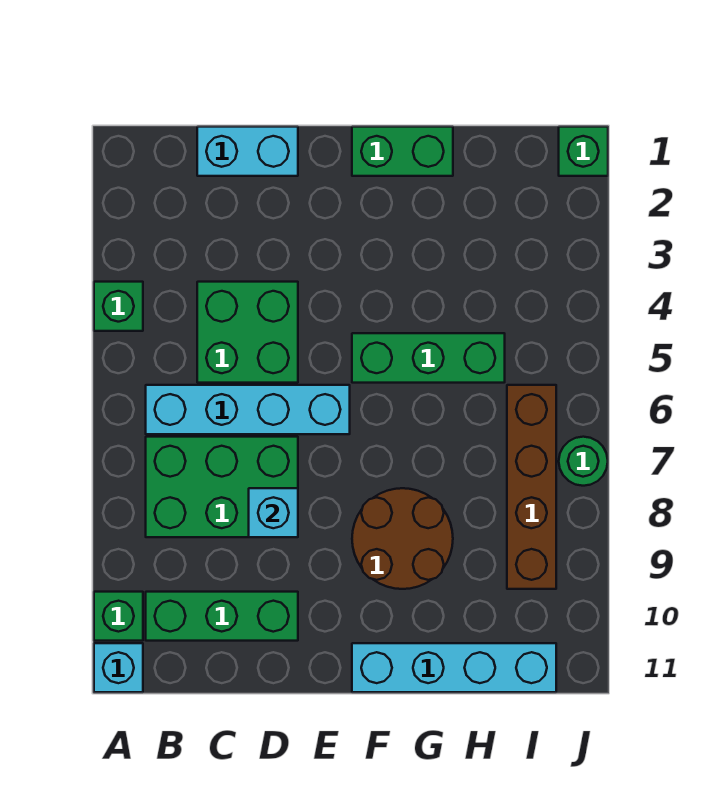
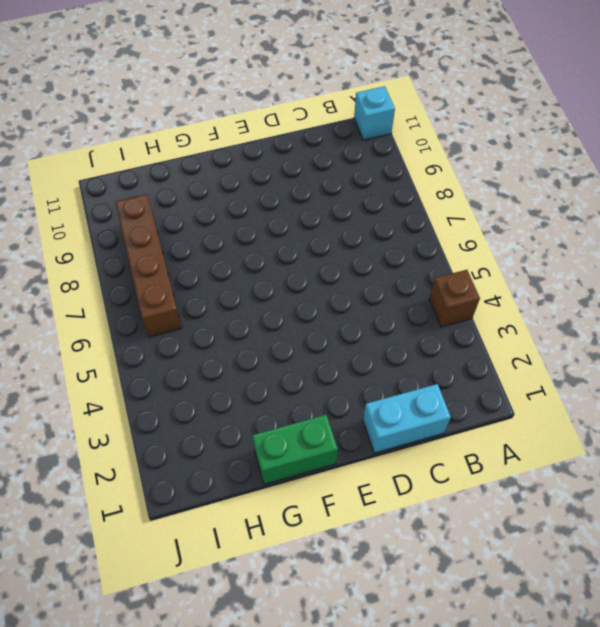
brown 1x1 brick [429,270,480,327] -> green 1x1 brick [94,282,143,331]
none -> green 1x1 brick [94,592,143,641]
none -> cyan 1x4 brick [146,385,350,434]
none -> green 2x3 brick [146,437,298,537]

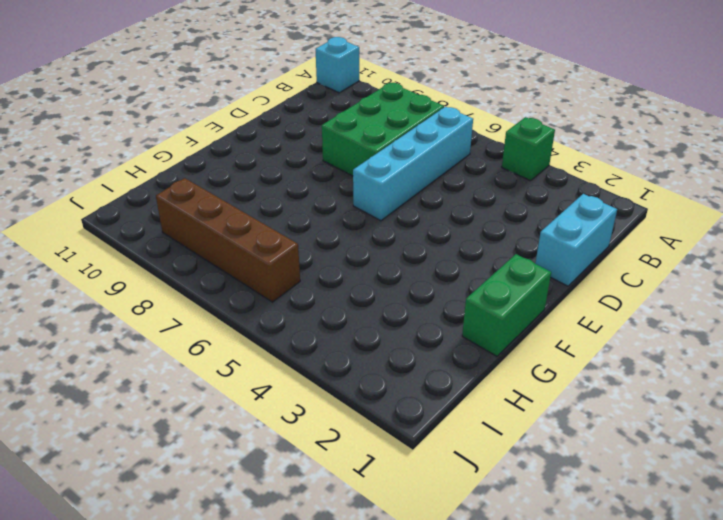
none -> green 1x1 brick [94,592,143,641]
none -> green 1x3 brick [146,592,298,641]
none -> green 2x2 brick [197,282,298,383]

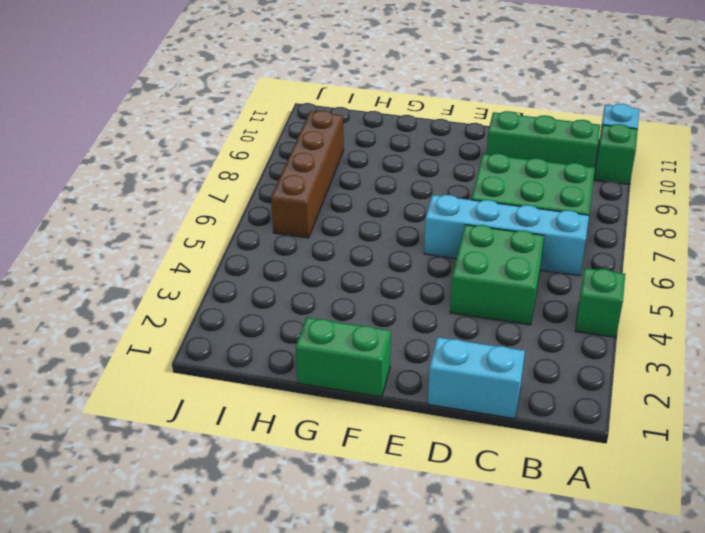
none -> green 1x3 brick [352,333,505,383]
none -> brown 2x2 round brick [352,488,453,589]
none -> cyan 1x4 brick [352,643,556,692]

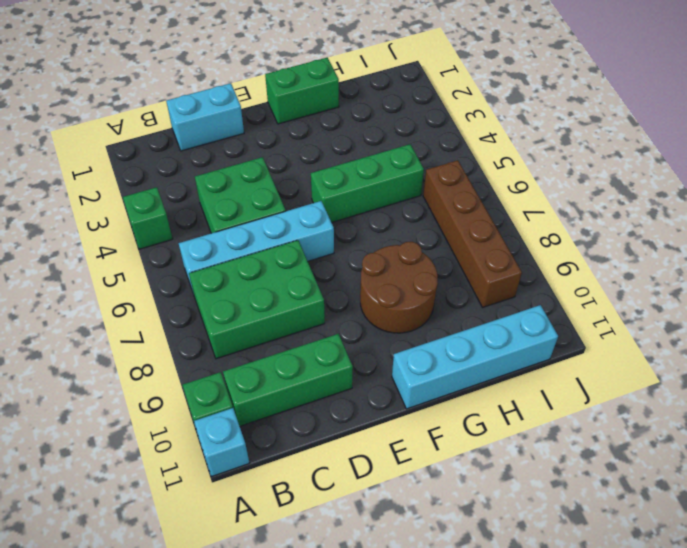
none -> green 1x1 brick [559,127,608,176]
none -> green 1x1 round brick [559,437,608,486]
none -> cyan 1x1 brick [249,488,298,537]

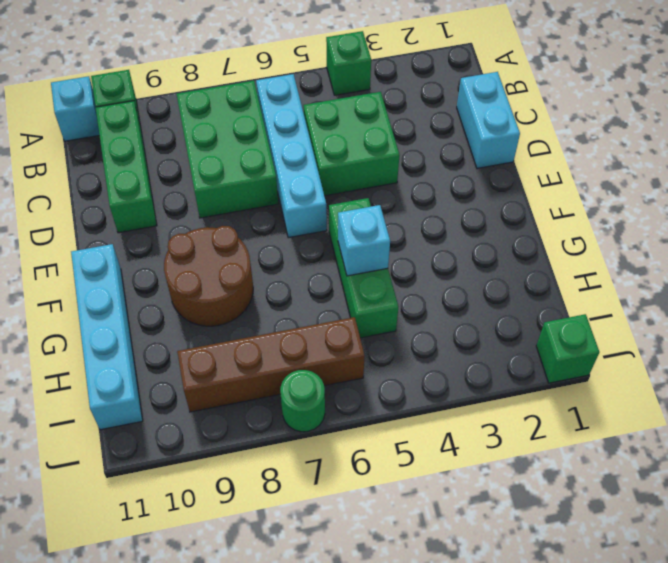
cyan 1x1 brick [338,205,390,276] -> cyan 1x1 brick moved to [249,488,298,537]
none -> green 1x2 brick [352,127,453,176]

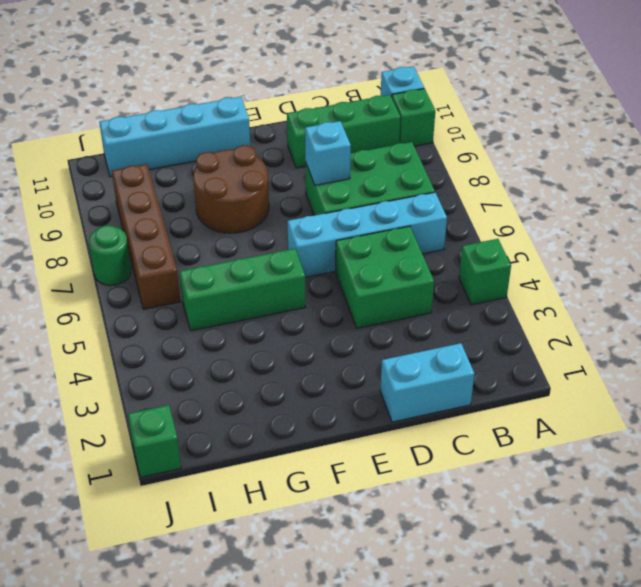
none -> green 1x2 brick [352,127,453,176]

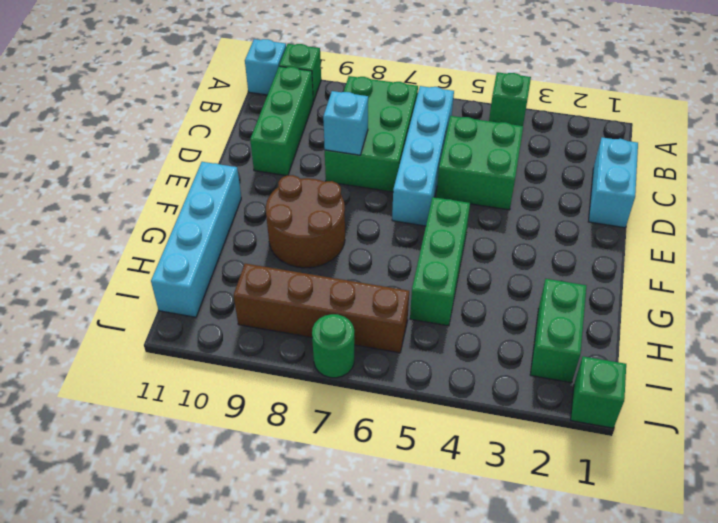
green 1x2 brick [530,279,586,383] -> green 1x2 brick moved to [352,127,453,176]

